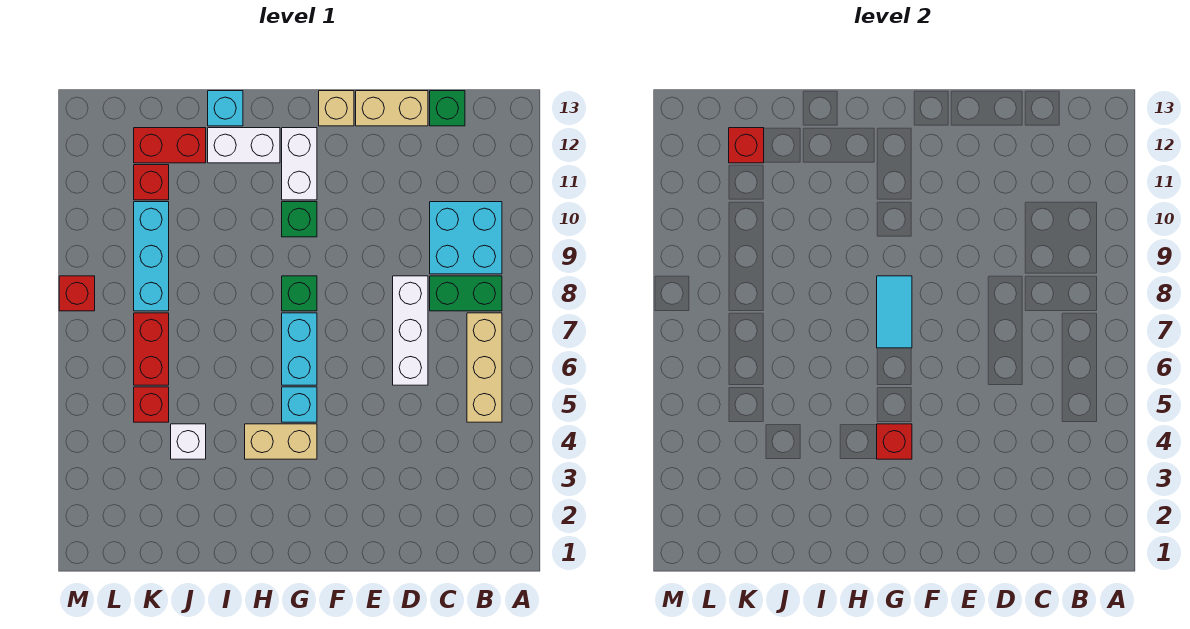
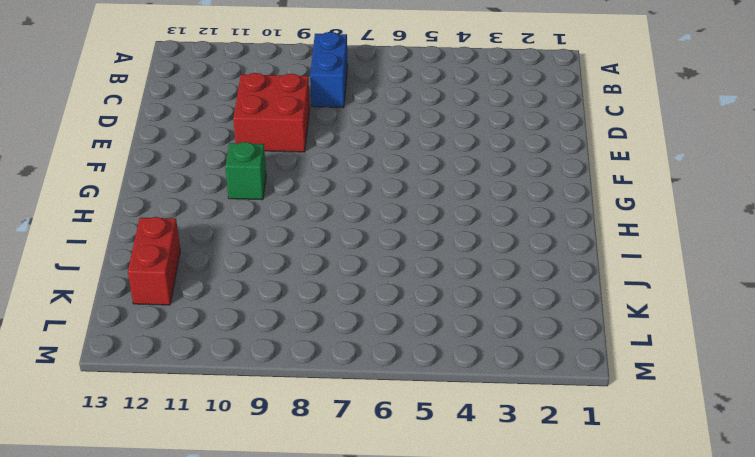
blue 1x2 brick [310,32,348,107] -> green 1x2 brick [430,276,502,311]
red 2x2 brick [233,73,310,152] -> none
none -> tan 1x3 brick [467,313,502,422]
none -> cyan 2x2 brick [430,202,502,274]
none -> green 1x1 brick [430,91,465,126]

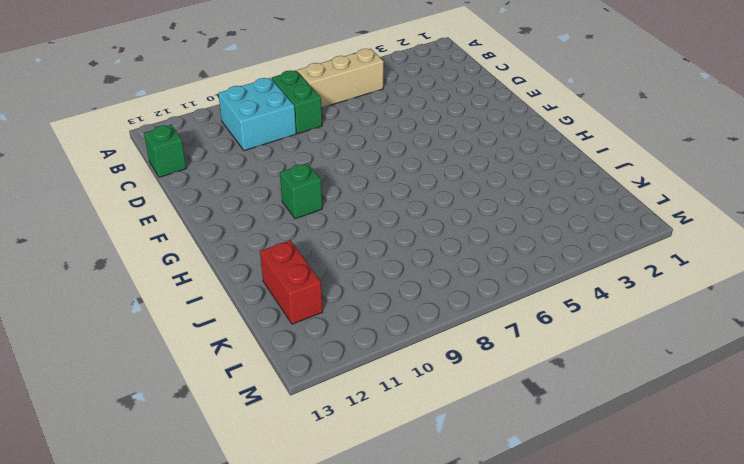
none -> white 1x3 brick [393,276,428,385]
none -> tan 1x2 brick [356,91,428,126]
none -> tan 1x1 brick [319,91,354,126]

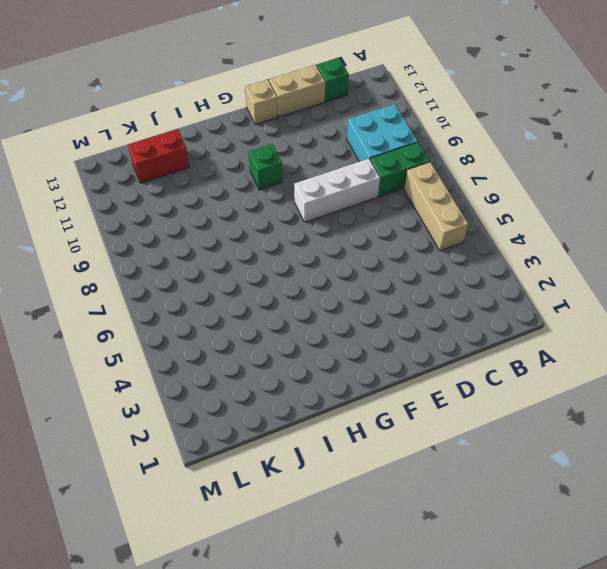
white 1x3 brick [294,159,380,222] -> white 1x3 brick turned to [393,276,428,385]
none -> tan 1x2 brick [245,424,317,459]
none -> cyan 1x1 brick [282,387,317,422]
none -> cyan 1x2 brick [282,313,317,385]

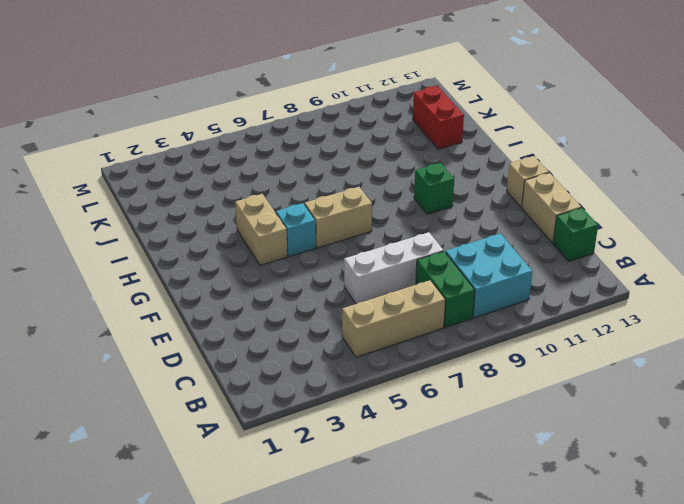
tan 1x2 brick [305,187,372,248] -> cyan 1x2 brick [282,313,317,385]
none -> green 1x1 brick [282,276,317,311]
none -> white 1x2 brick [282,128,317,200]
none -> white 1x2 brick [208,128,280,163]

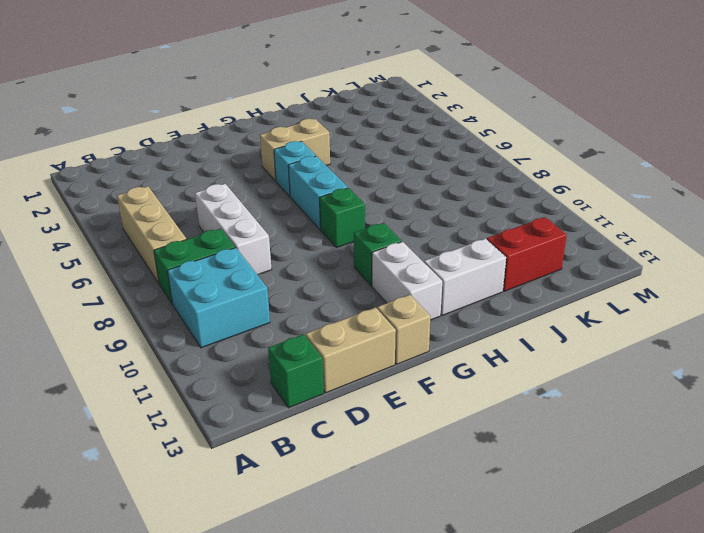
none -> cyan 1x1 brick [208,91,243,126]
none -> white 1x1 brick [171,424,206,459]
none -> red 1x1 brick [134,387,169,422]

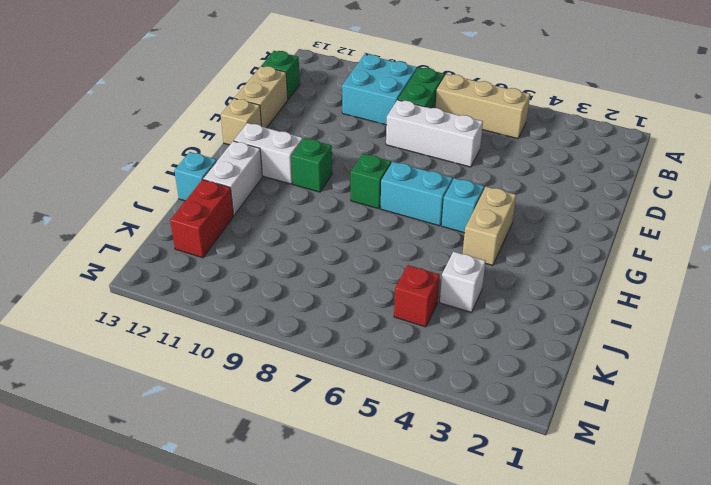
none -> red 1x2 brick [134,313,169,385]
none -> cyan 1x3 brick [134,202,169,311]
none -> red 1x1 brick [134,165,169,200]

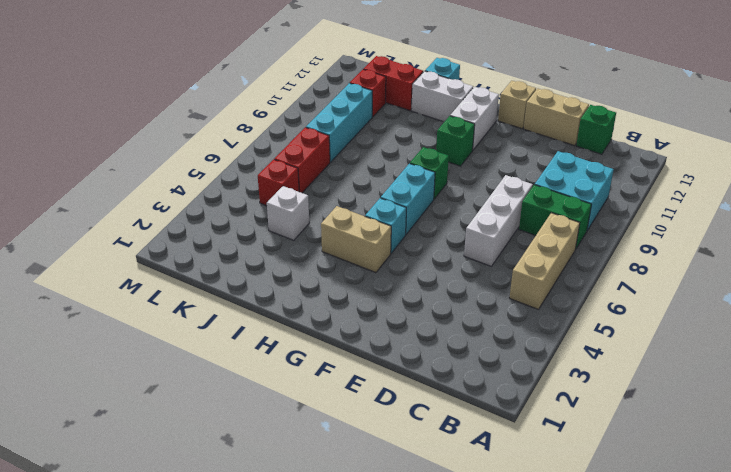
none -> red 1x1 brick [59,276,95,311]
none -> red 1x1 brick [877,424,912,459]
none -> cyan 1x2 tile [877,276,912,348]

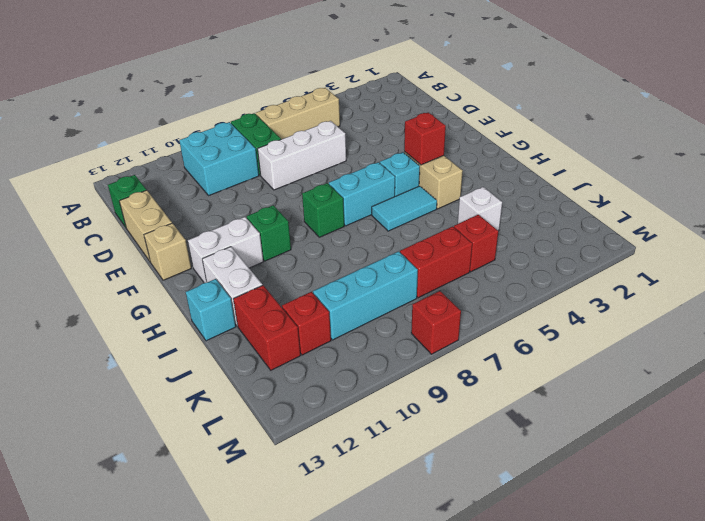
cyan 1x2 tile [372,186,437,231] -> cyan 1x2 tile moved to [877,276,912,348]
none -> red 1x1 brick [729,128,764,163]

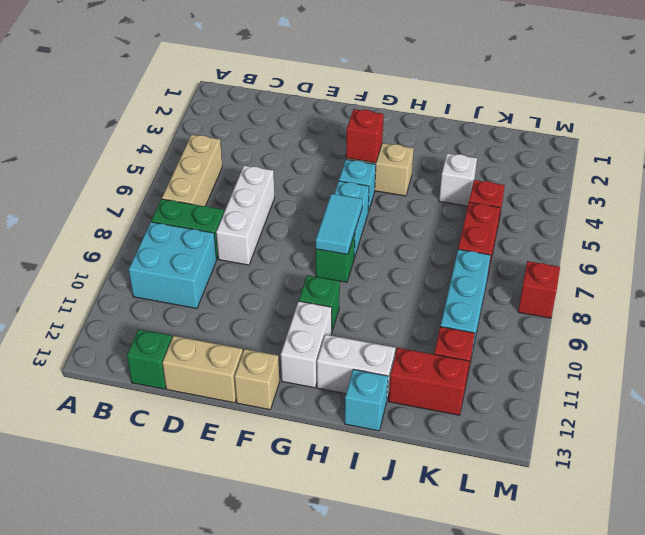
none -> red 1x1 brick [729,128,764,163]

